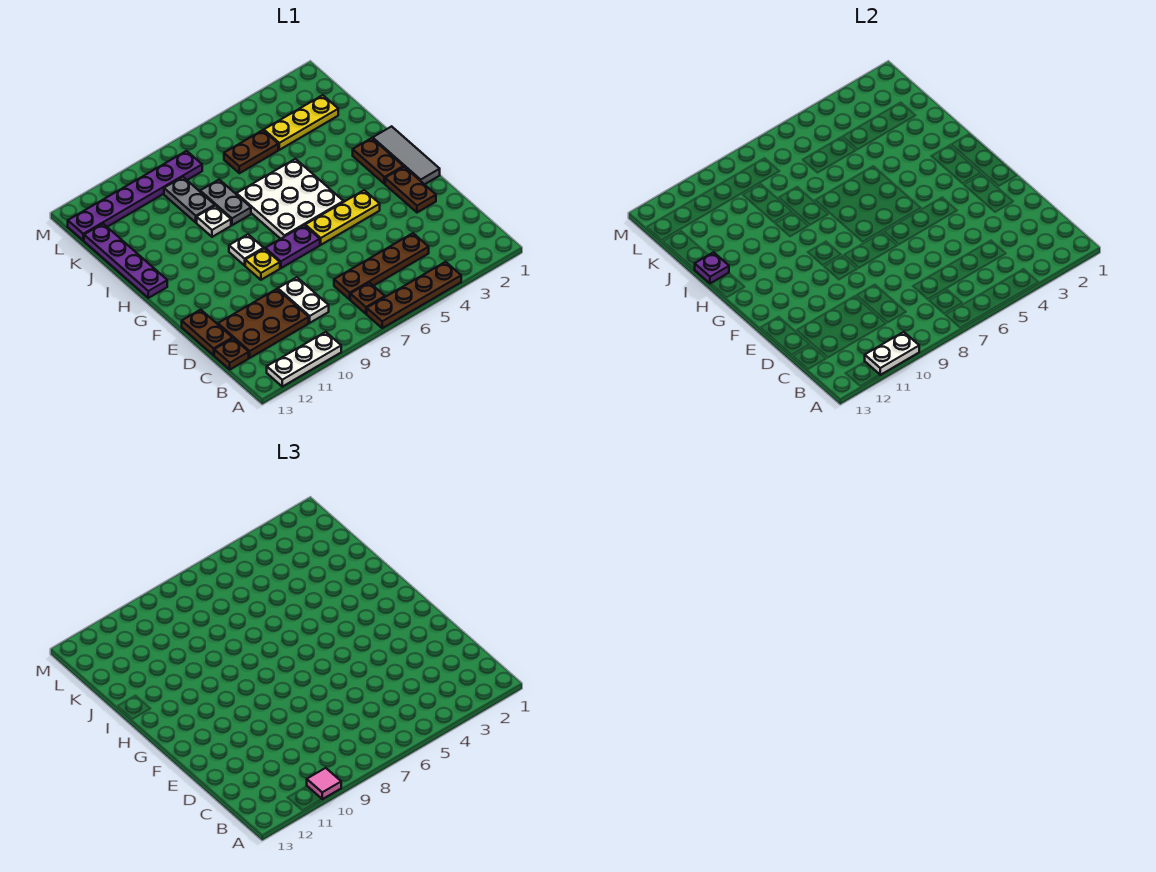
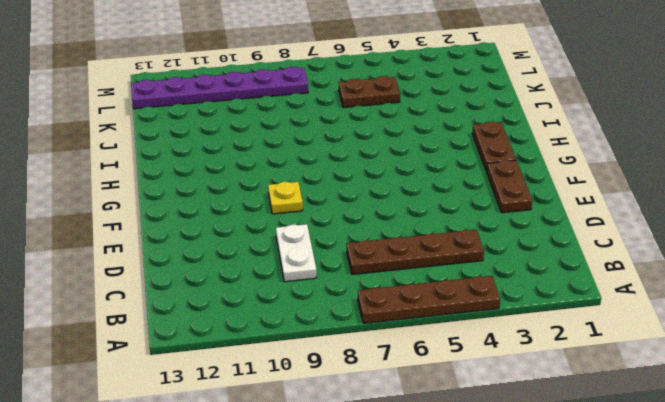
none -> white 1x3 plate [267,332,341,387]
none -> brown 1x1 plate [350,283,385,314]
none -> brown 2x3 plate [218,289,309,358]

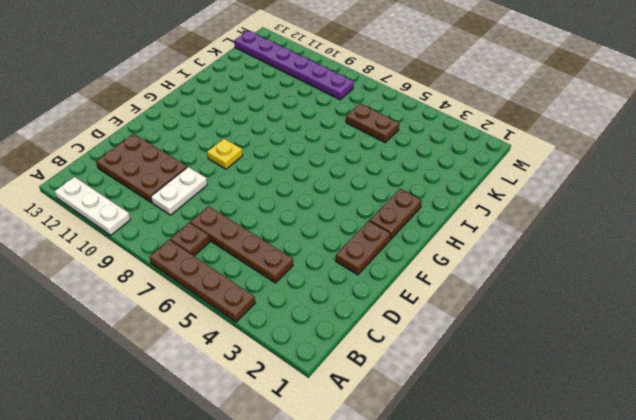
none -> brown 1x1 plate [214,338,249,369]
none -> brown 1x2 plate [182,310,233,355]
none -> grey 1x3 tile [373,126,440,185]

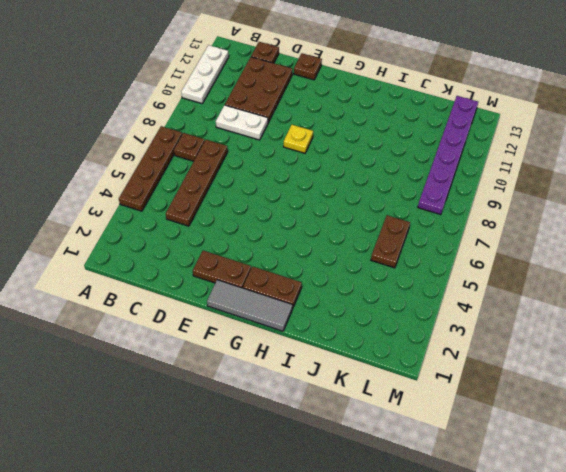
brown 1x1 plate [294,53,322,80] -> brown 1x2 plate [182,310,233,355]
none -> yellow 1x3 plate [305,190,380,245]
none -> purple 1x2 plate [265,225,320,268]
none -> white 3x3 plate [237,159,344,239]

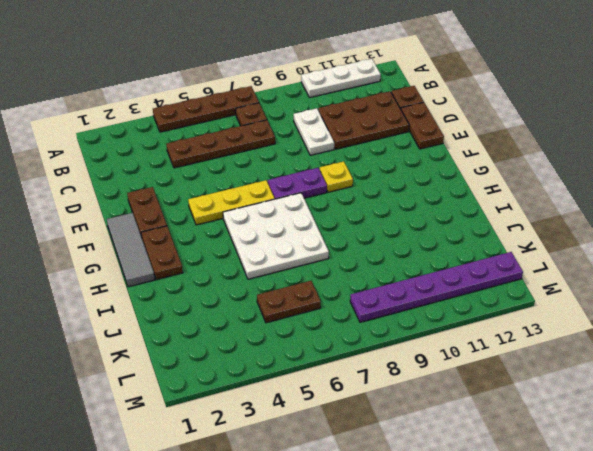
none -> white 1x1 plate [229,234,264,265]
none -> purple 1x4 plate [84,224,167,298]
none -> grey 1x2 plate [200,180,251,225]

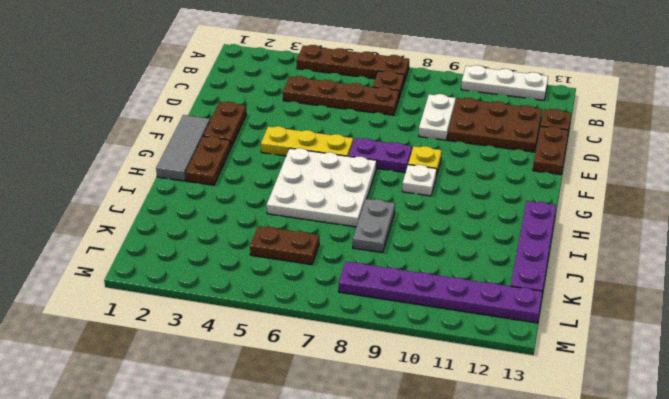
none -> white 1x1 plate [197,206,231,237]
none -> grey 1x2 plate [164,177,215,222]
none -> yellow 1x3 plate [264,95,338,150]

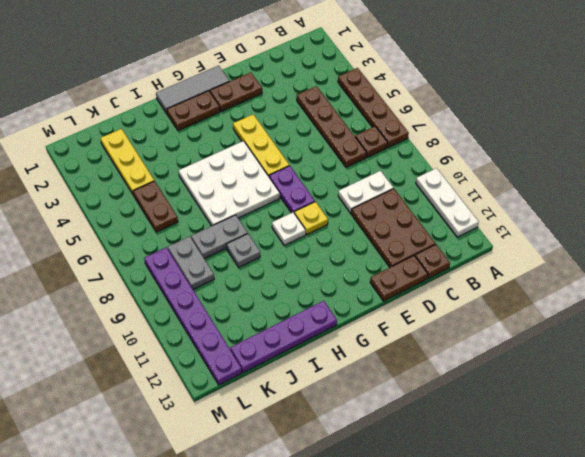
grey 1x1 plate [226,234,260,267] -> white 1x1 plate [197,206,231,237]
grey 1x2 plate [168,236,214,289] -> grey 1x2 plate turned to [164,177,215,222]
none -> white 1x2 plate [865,332,919,375]
none -> purple 1x1 plate [694,252,729,284]
none -> pink 1x1 tile [307,768,341,799]

